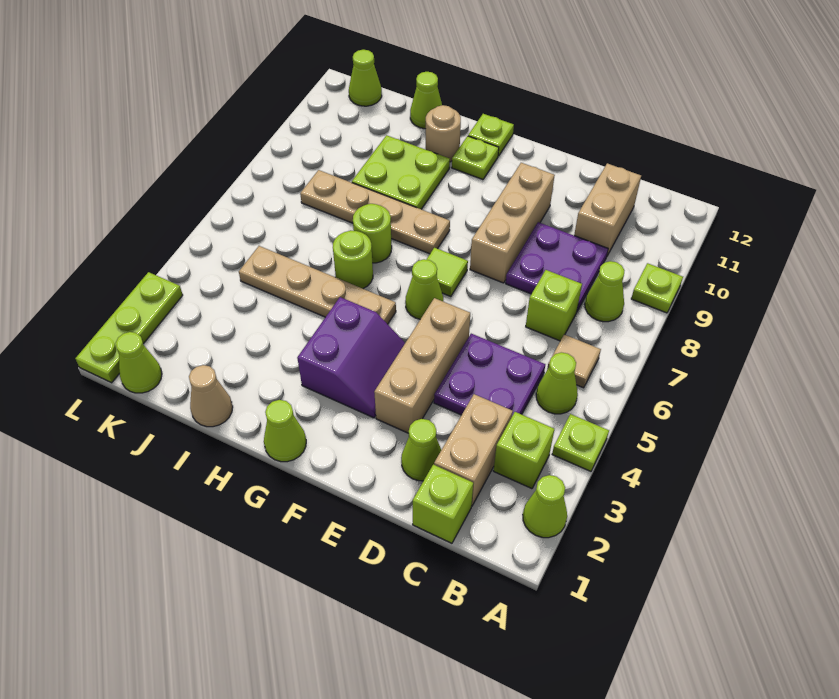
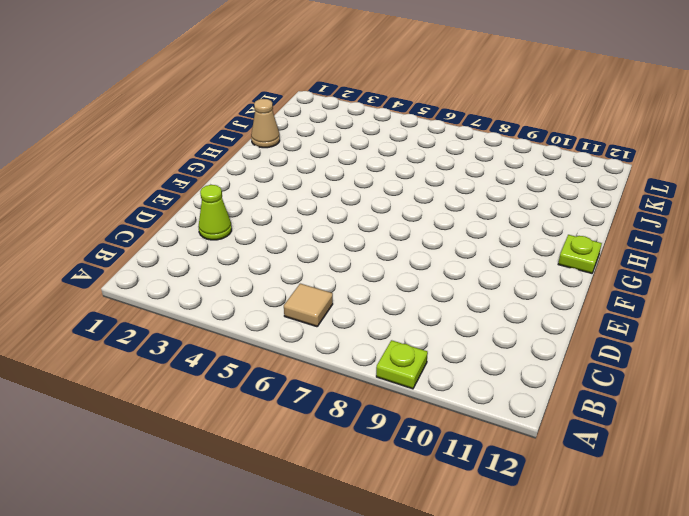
none -> lime 1x1 cone [523,475,567,538]
none -> lime 1x1 plate [552,414,609,471]
none -> lime 1x1 brick [494,412,554,489]
none -> lime 1x1 cone [536,352,578,414]

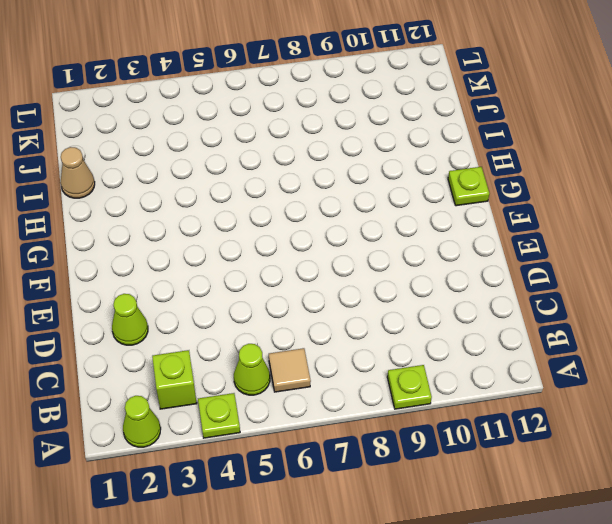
none -> lime 1x1 cone [585,261,625,322]
none -> lime 1x1 brick [413,465,473,543]
none -> tan 1x2 brick [434,394,513,506]
none -> purple 2x2 plate [434,334,545,416]

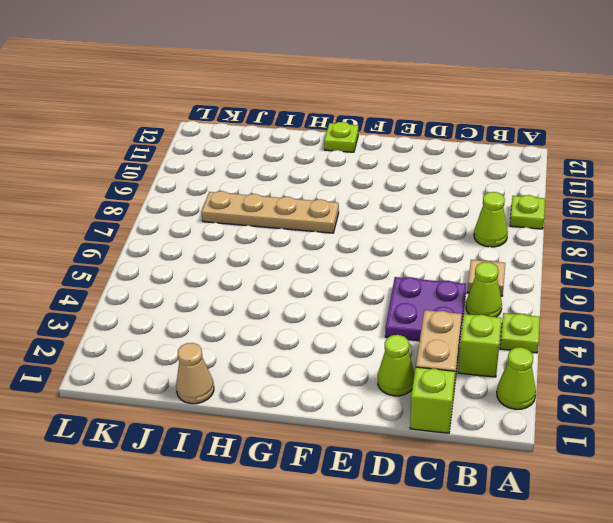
none -> lime 1x1 brick [526,270,582,341]
none -> purple 2x2 plate [506,222,608,311]
none -> tan 1x2 brick [574,163,641,256]
none -> tan 1x3 brick [374,298,470,433]

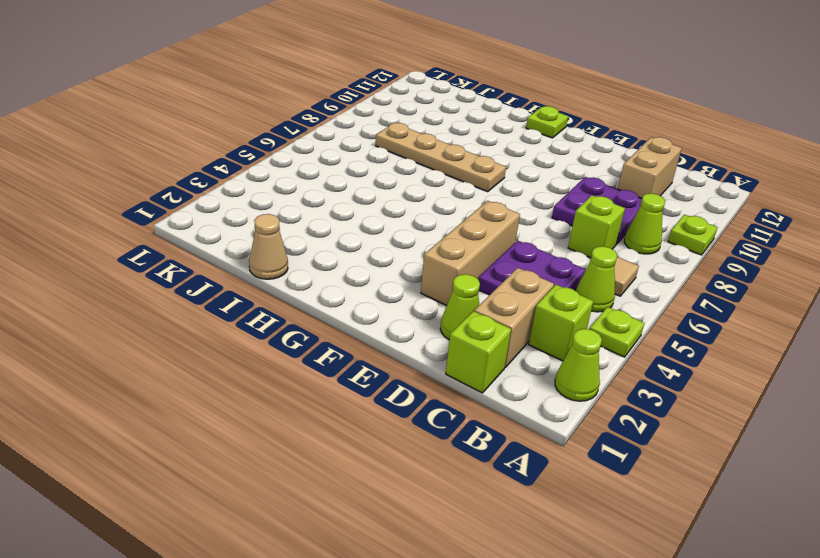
none -> tan 1x3 brick [470,163,555,283]
none -> purple 2x2 slope [297,297,405,418]
none -> lime 1x1 cone [405,259,443,319]
none -> lime 1x1 tile [426,248,468,297]

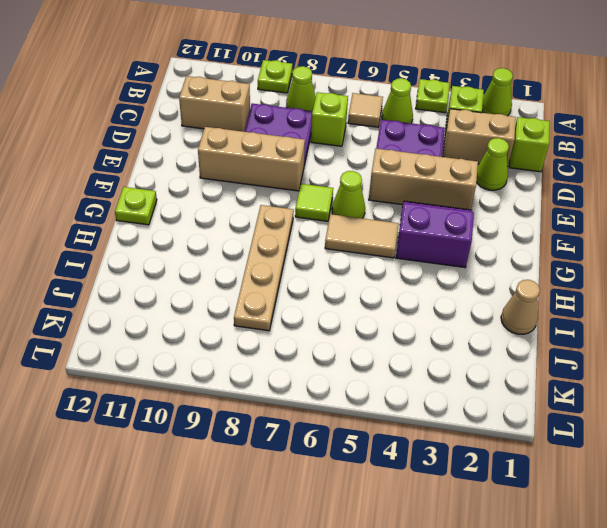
tan 1x2 tile [325,214,399,258] -> tan 1x4 plate [239,246,396,324]
none -> lime 1x1 cone [264,400,306,462]
none -> lime 1x1 plate [452,136,499,180]
none -> lime 1x1 round brick [333,231,373,289]
none -> lime 1x1 round brick [353,204,392,263]

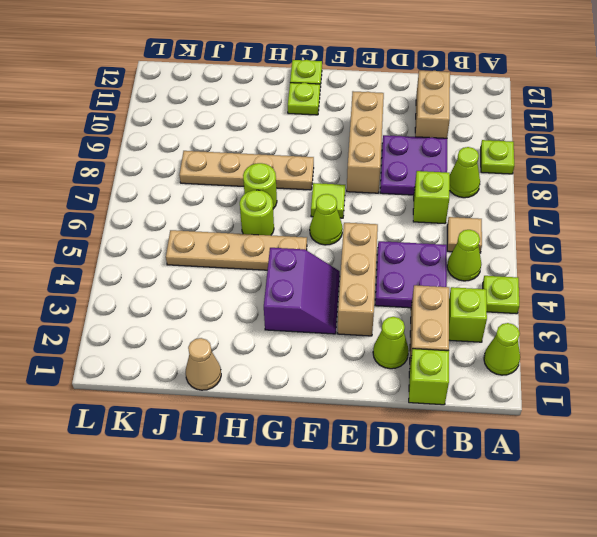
none -> lime 1x1 cone [264,400,306,462]
none -> lime 2x2 plate [352,135,450,209]
none -> tan 1x1 round brick [426,105,461,162]
none -> lime 1x1 cone [410,72,442,129]

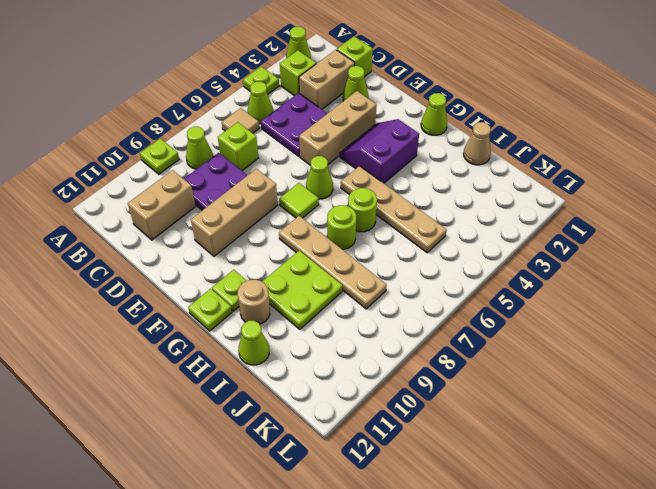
none -> lime 1x1 cone [116,332,162,393]
none -> lime 1x1 cone [349,50,382,106]
none -> lime 1x3 plate [75,272,183,383]

